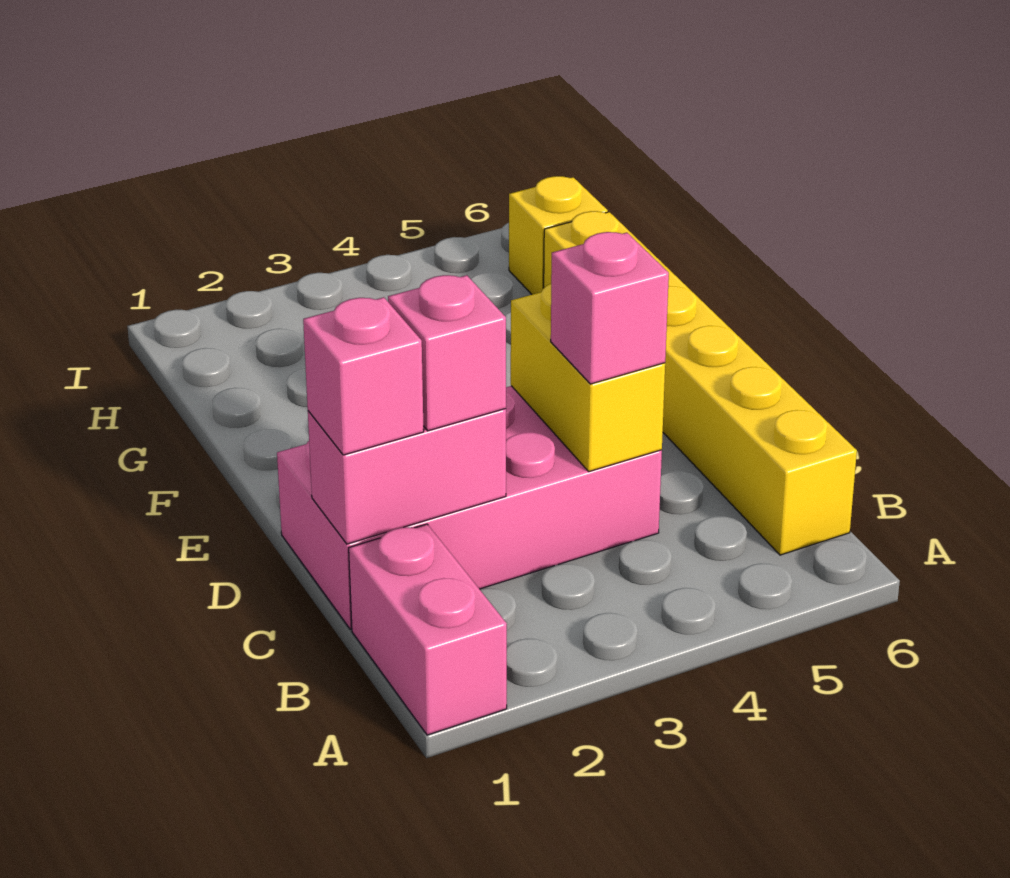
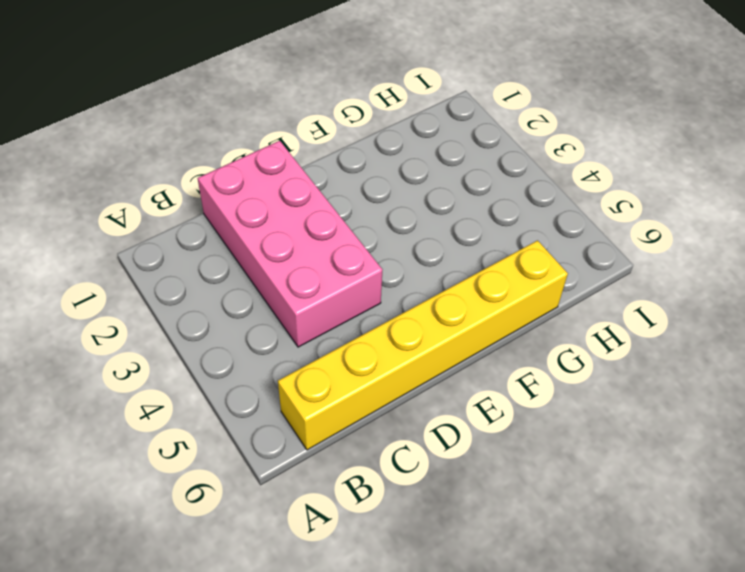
none -> pink 1x2 brick [349,524,507,735]
none -> yellow 1x1 brick [509,176,608,295]

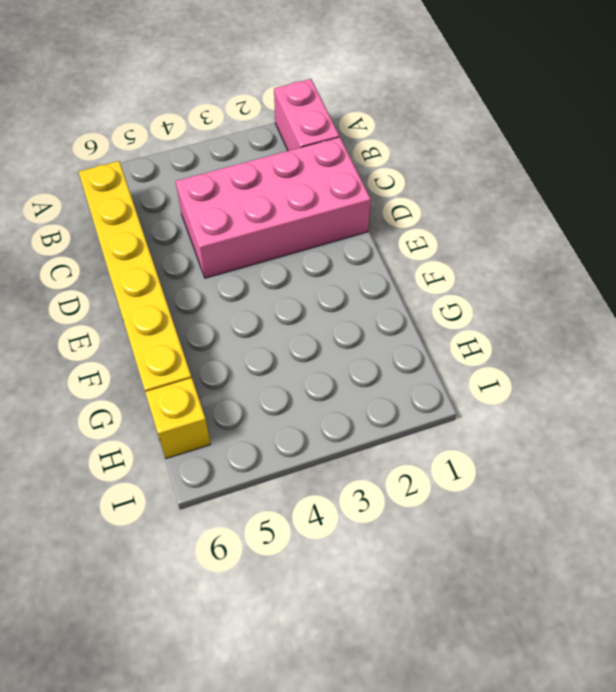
none -> pink 1x2 brick [308,409,506,544]
none -> yellow 1x2 brick [511,284,665,471]

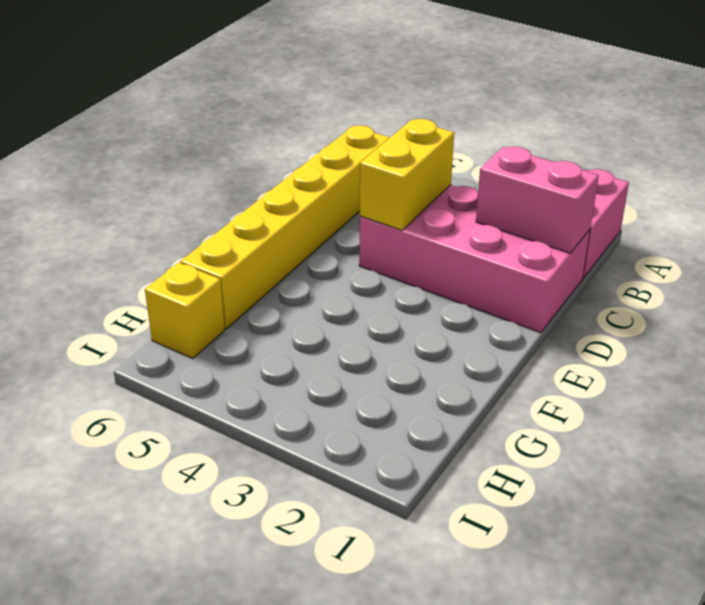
none -> pink 1x1 brick [303,297,424,455]
none -> pink 1x1 brick [388,275,506,431]

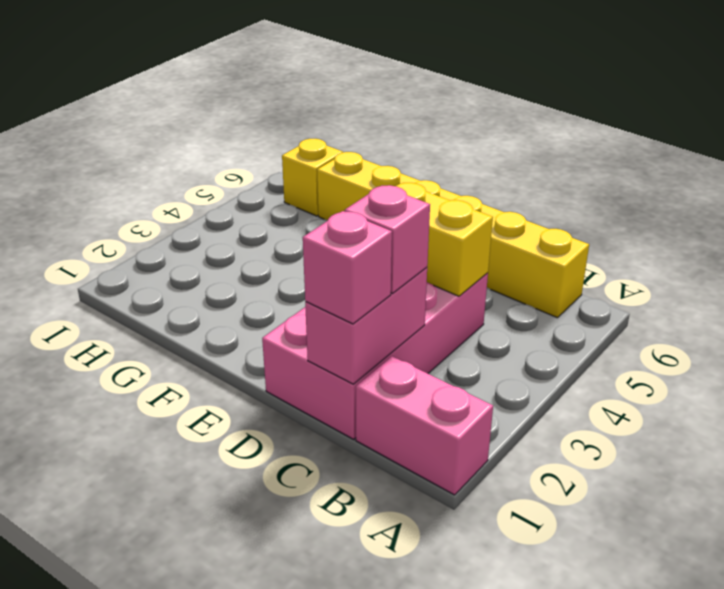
none -> pink 1x1 brick [551,232,669,384]

